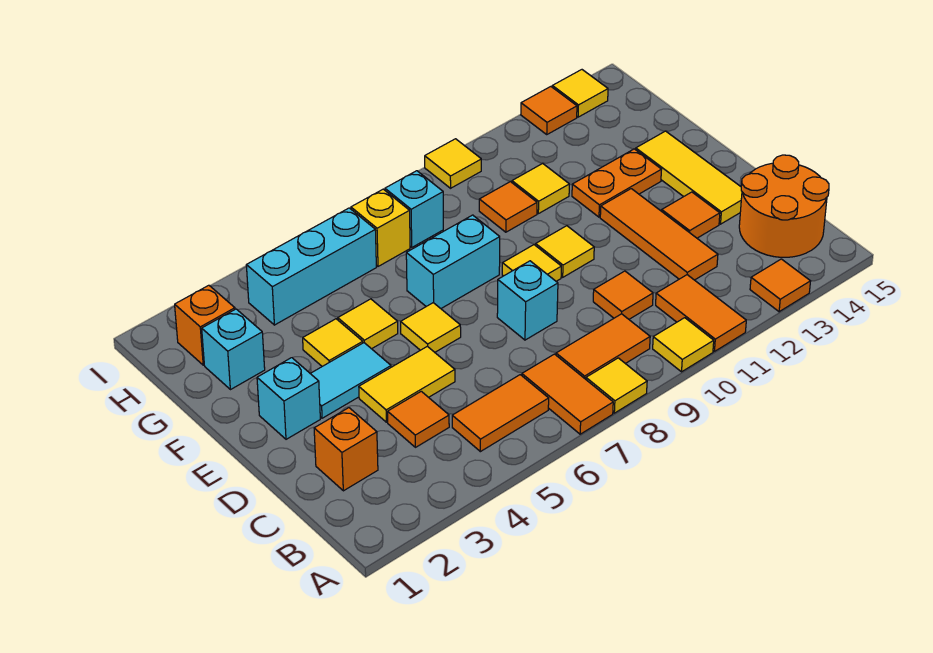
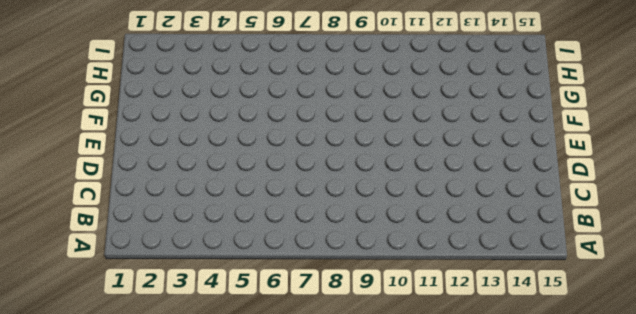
none -> orange 1x2 tile [522,354,613,434]
none -> yellow 1x1 tile [586,358,647,413]
none -> yellow 1x1 tile [653,318,714,372]
none -> orange 1x2 tile [656,275,746,351]

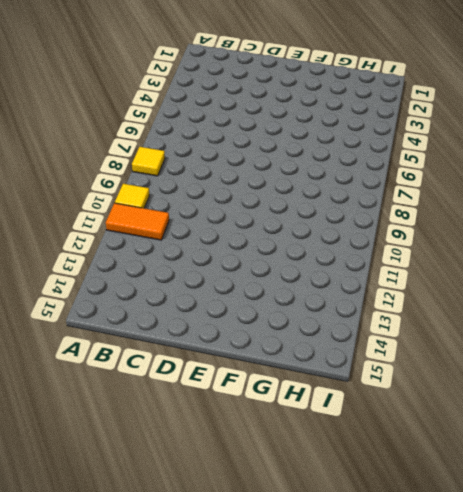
none -> orange 1x2 tile [522,354,613,434]
none -> orange 1x1 tile [750,259,811,312]
none -> orange 1x2 tile [452,375,549,452]
none -> orange 1x2 tile [556,314,650,379]

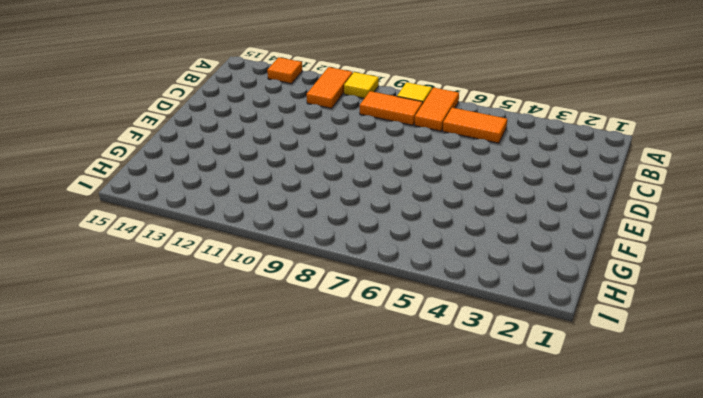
none -> orange 2x2 round brick [739,155,829,257]
none -> orange 1x1 brick [314,408,378,491]
none -> orange 1x1 tile [388,391,449,447]
none -> orange 1x1 tile [593,271,653,319]

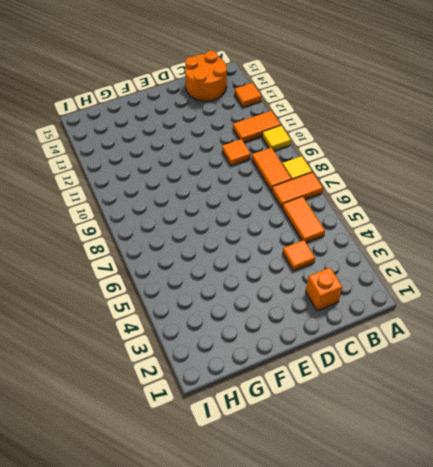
none -> orange 1x3 tile [600,189,718,280]
none -> yellow 1x2 tile [359,346,455,422]
none -> cyan 1x1 brick [497,261,558,340]
none -> orange 1x1 tile [662,192,720,238]

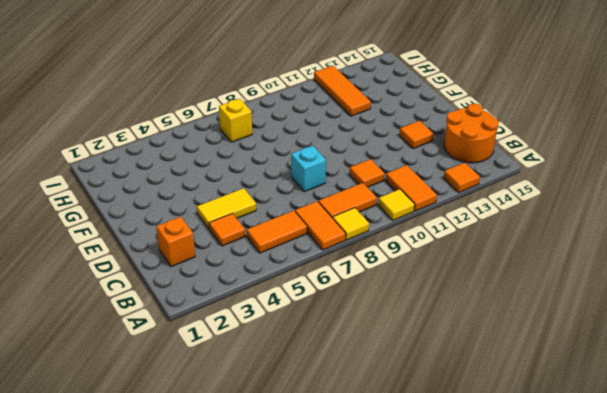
orange 1x3 tile [314,66,371,116] -> orange 1x3 tile moved to [600,189,718,280]
none -> yellow 1x3 tile [636,131,742,224]
none -> cyan 1x1 brick [257,358,320,439]
none -> cyan 1x2 tile [310,343,391,418]
none -> yellow 1x1 tile [401,303,461,352]

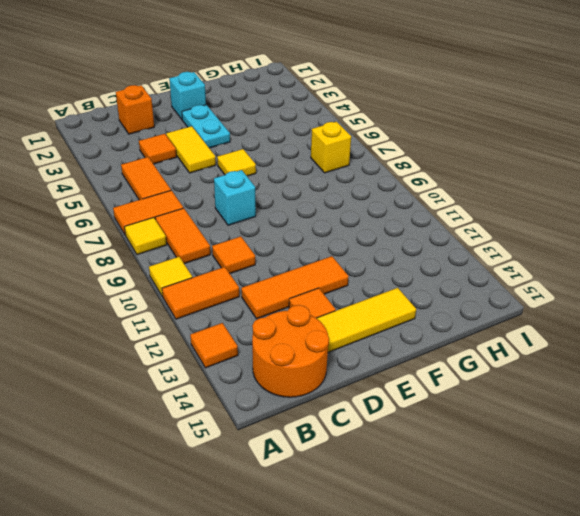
cyan 1x2 plate [182,105,230,148] -> cyan 1x2 tile [310,343,391,418]
none -> yellow 1x1 tile [502,245,561,281]
none -> yellow 1x1 tile [536,226,594,277]
none -> yellow 1x1 tile [303,319,363,366]
none -> yellow 1x1 tile [338,299,398,349]

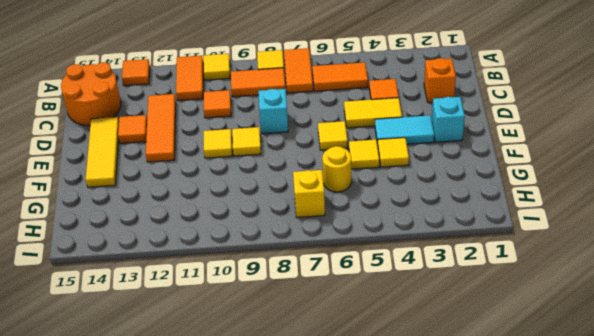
yellow 1x1 round brick [322,146,351,192] -> none
none -> cyan 1x2 brick [406,215,500,308]
none -> orange 1x2 plate [572,149,662,217]
none -> cyan 1x1 brick [202,309,265,390]
none -> orange 1x1 tile [479,182,537,232]

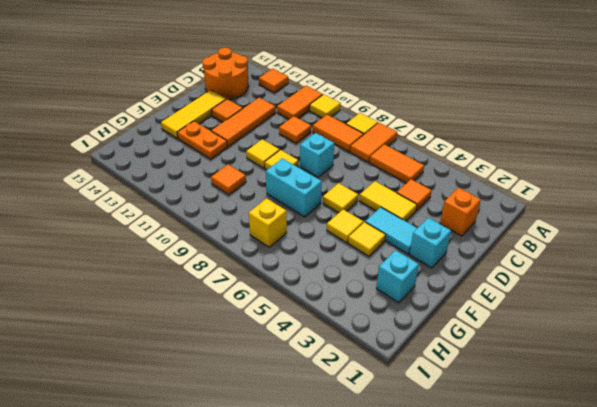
none -> yellow 1x1 tile [512,163,569,214]
none -> orange 1x1 brick [175,285,235,365]
none -> cyan 1x3 brick [246,208,376,325]
none -> cyan 1x1 brick [385,171,443,247]

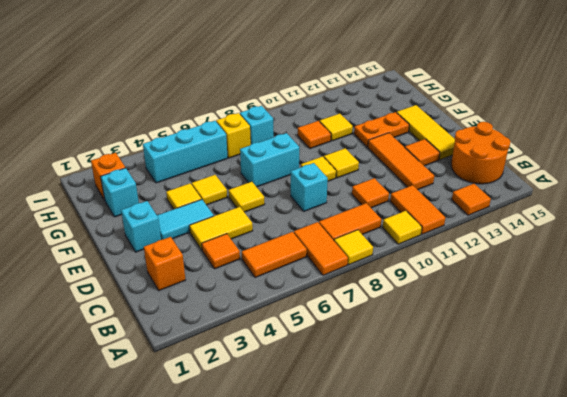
none -> yellow 1x1 tile [425,139,481,188]
none -> orange 1x1 tile [521,87,577,134]
none -> yellow 1x1 tile [552,70,608,117]

